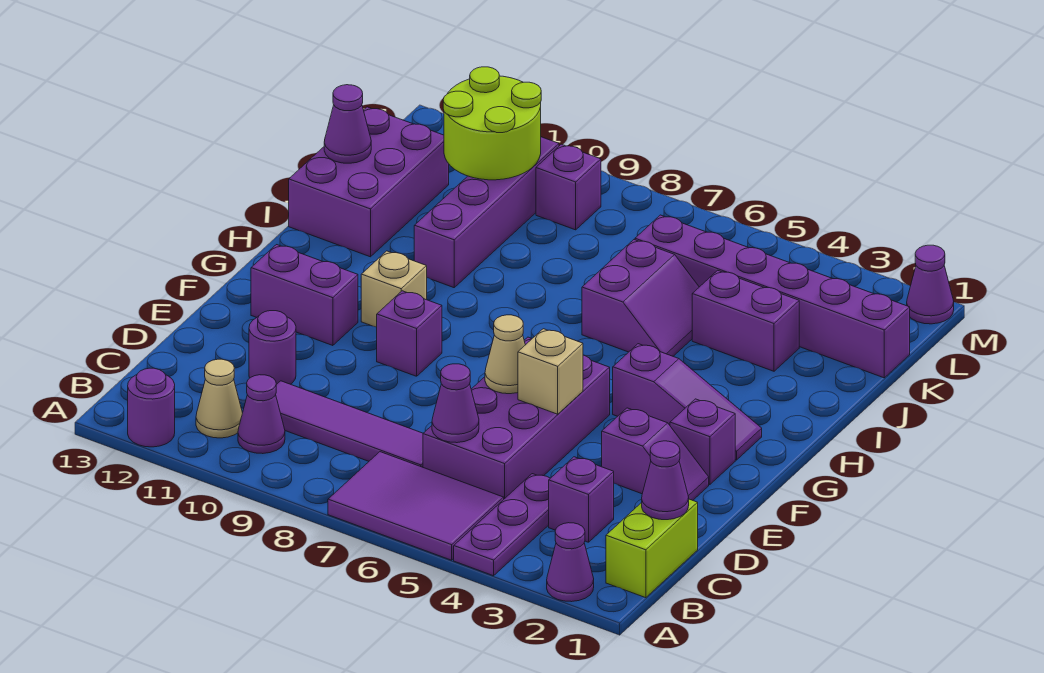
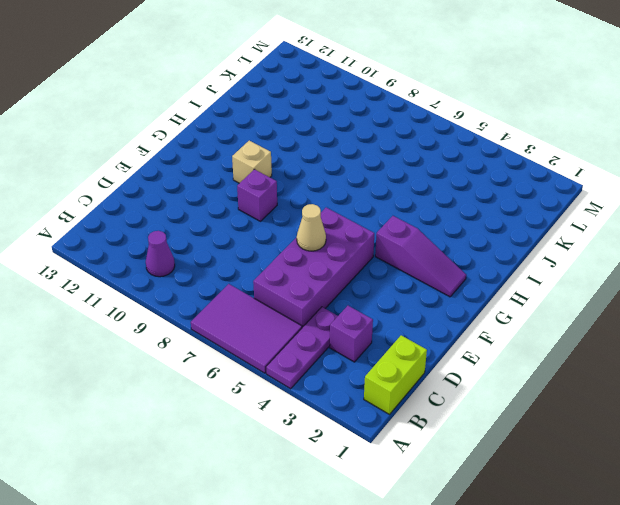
none -> purple 1x1 cone [547,523,594,602]
none -> purple 1x1 round brick [128,368,175,447]
none -> tan 1x1 cone [196,359,242,438]
none -> purple 1x4 tile [276,381,423,467]

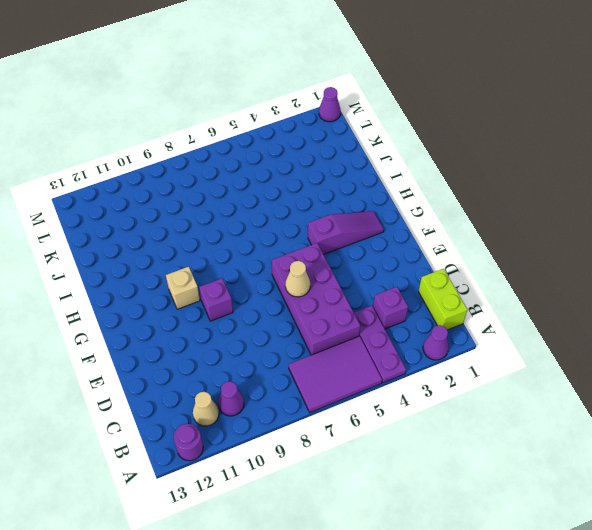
none -> purple 1x4 tile [276,381,423,467]
none -> purple 1x1 round brick [249,311,296,385]
none -> purple 1x2 slope [602,408,709,500]
none -> purple 1x1 brick [670,399,735,485]

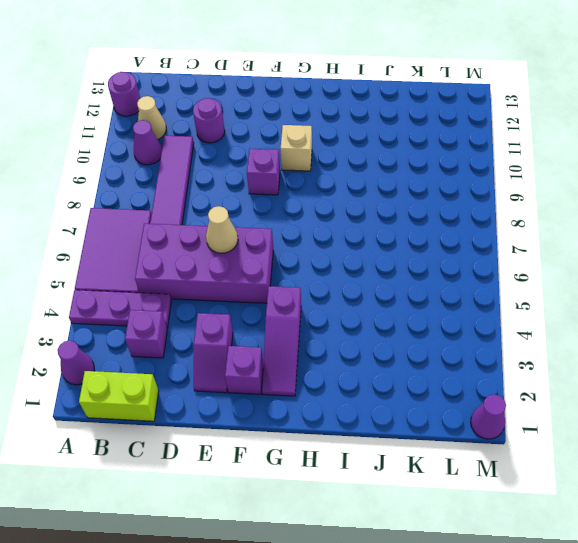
none -> purple 1x2 brick [251,245,358,346]
none -> purple 2x2 slope [582,240,699,356]
none -> purple 1x4 brick [414,137,559,288]
none -> purple 2x3 brick [289,107,449,257]

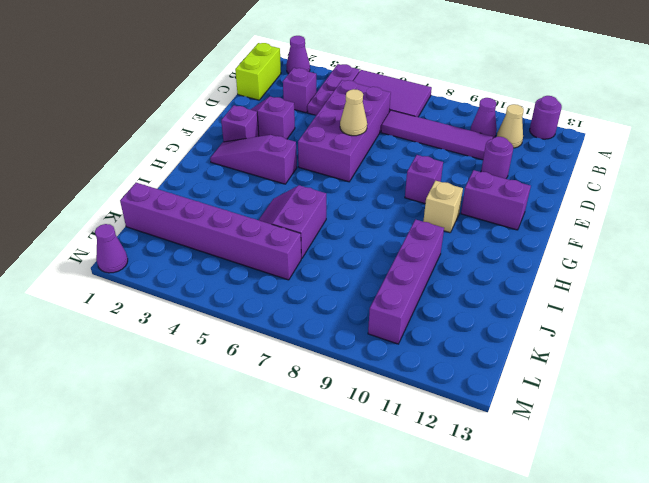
none -> purple 2x3 brick [289,107,449,257]
none -> purple 1x2 brick [692,270,799,371]
none -> purple 1x1 brick [536,144,601,230]
none -> purple 1x1 cone [642,441,689,520]

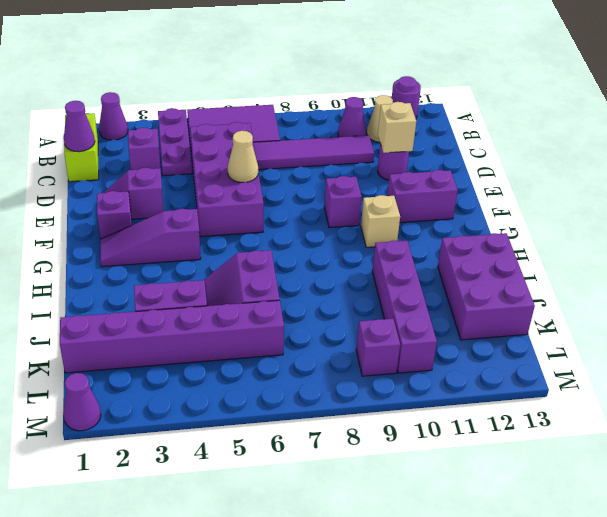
tan 1x1 brick [378,102,416,153] -> tan 1x1 brick moved to [518,329,583,414]
none -> purple 1x1 cone [432,364,479,443]
none -> purple 1x1 cone [324,85,371,163]
none -> lime 2x2 round brick [443,67,541,180]

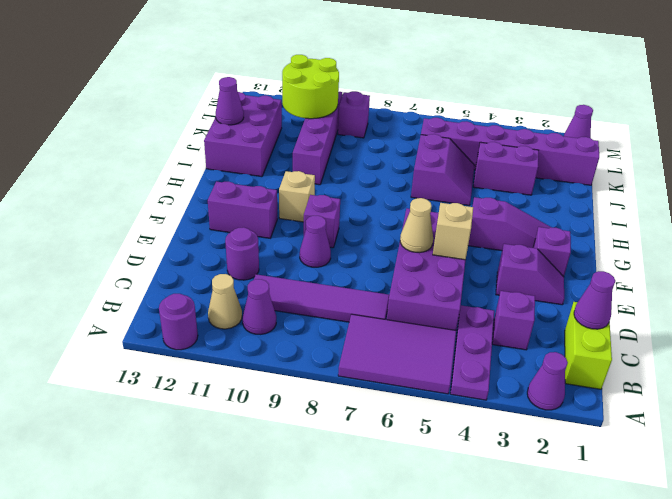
purple 1x1 cone [300,216,331,267] -> purple 1x1 cone moved to [432,364,479,443]

